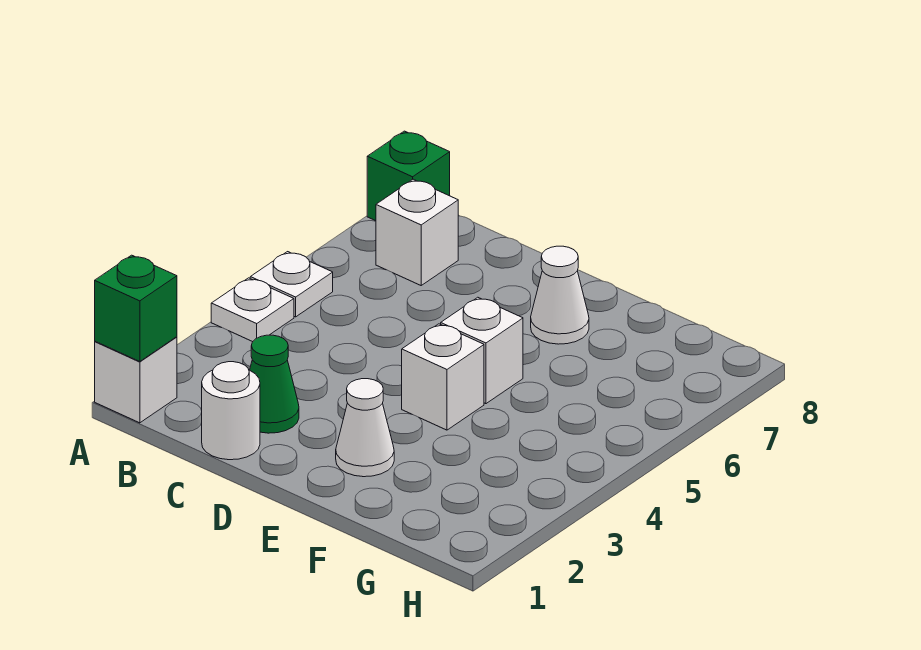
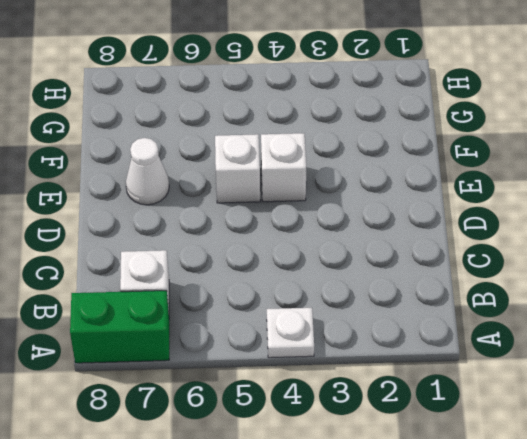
green 1x2 brick [70,291,169,363] -> green 1x1 brick [367,131,450,221]
none -> white 1x1 brick [95,337,177,423]
none -> white 1x1 plate [250,252,333,317]
none -> white 1x1 round brick [202,362,260,460]

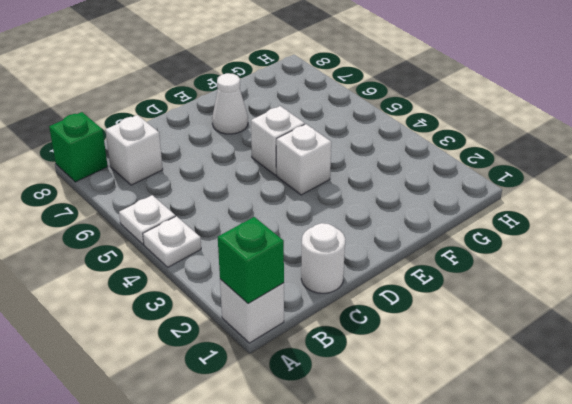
none -> green 1x1 cone [250,335,299,433]
none -> white 1x1 cone [336,379,394,477]

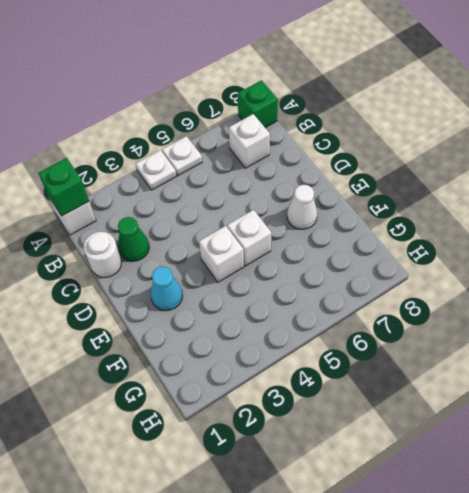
cyan 1x1 cone [151,267,183,311] -> white 1x1 cone [336,379,394,477]

